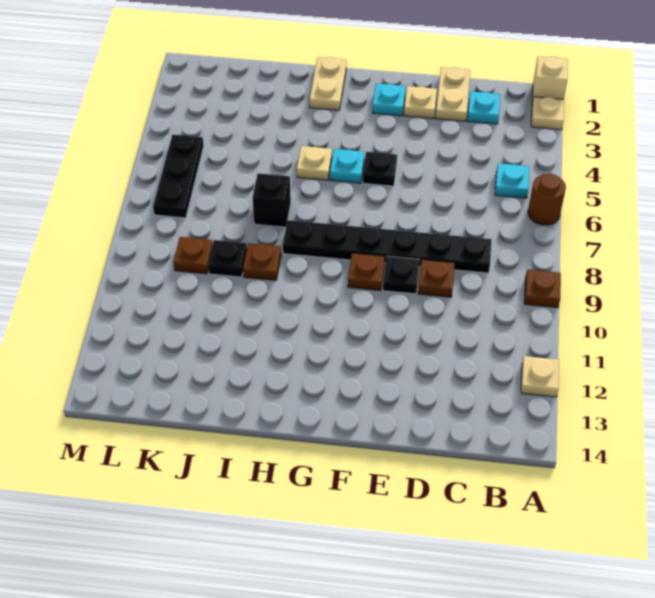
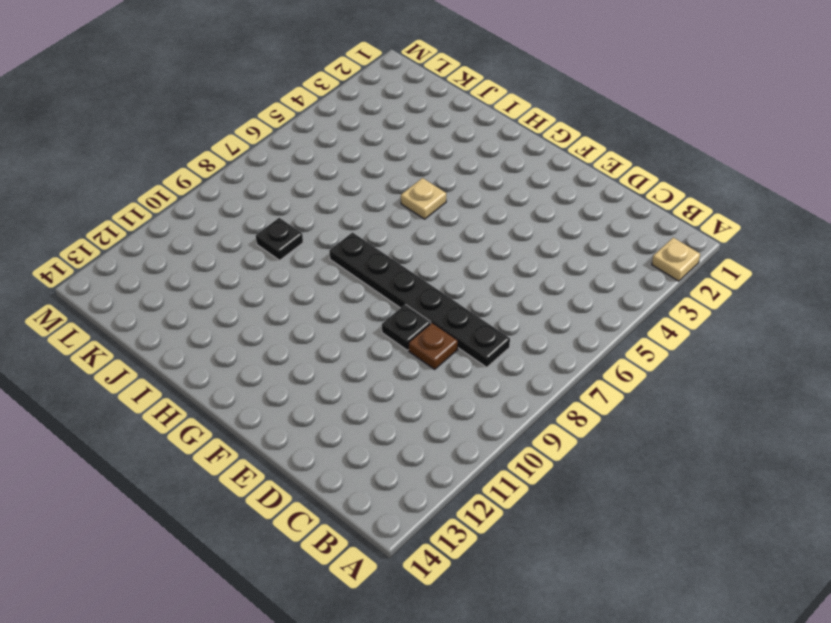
none -> tan 1x1 brick [532,56,568,103]
none -> brown 1x1 round brick [528,174,566,225]
none -> brown 1x1 plate [524,270,561,308]

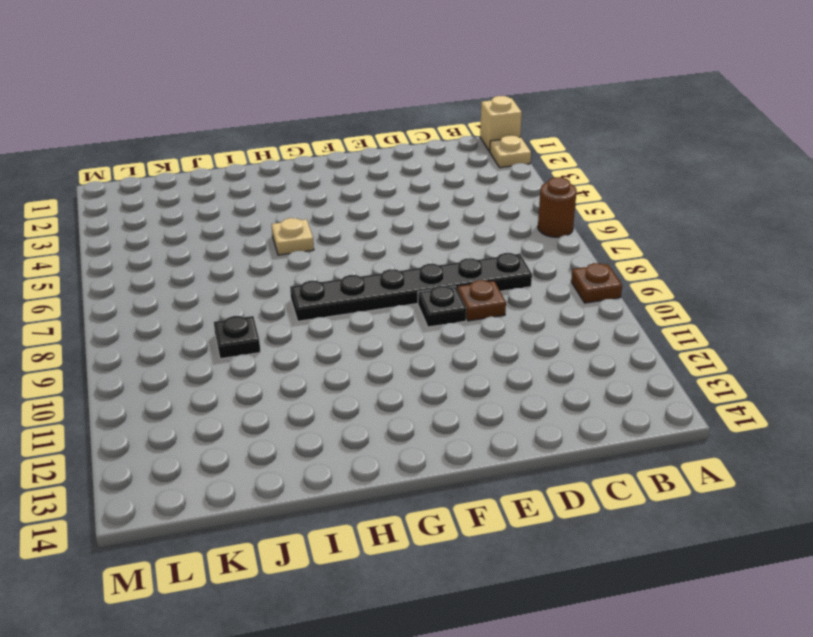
none -> tan 1x1 plate [521,356,559,397]
none -> cyan 1x1 plate [495,163,529,198]
none -> cyan 1x1 plate [467,91,500,124]

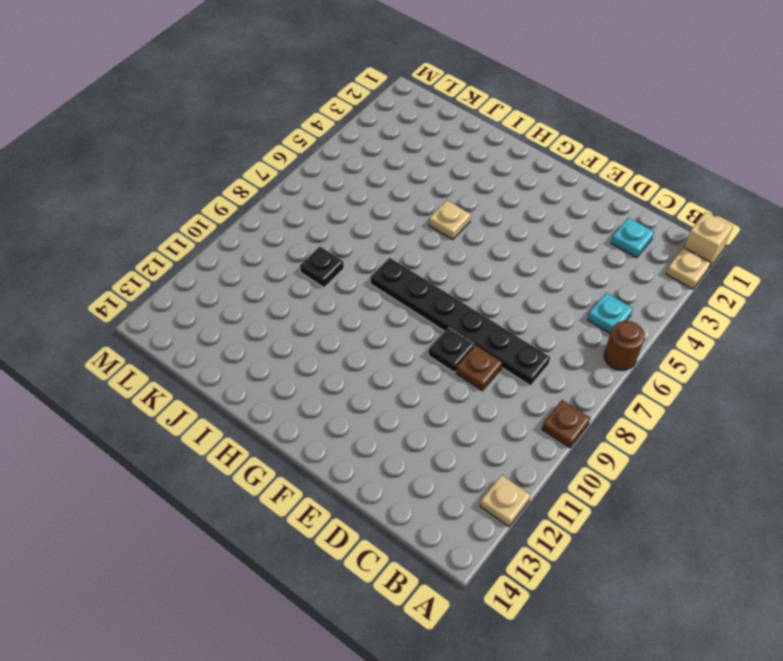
none -> tan 1x2 plate [436,67,470,121]
none -> tan 1x1 plate [404,86,437,119]
none -> cyan 1x1 plate [373,83,406,116]

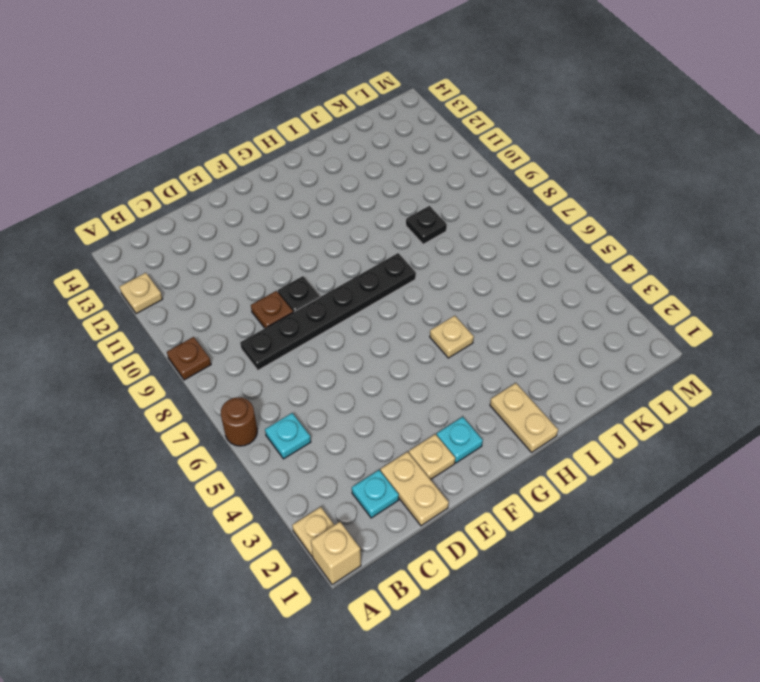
none -> black 1x1 plate [363,152,397,186]
none -> brown 1x1 plate [348,253,385,291]
none -> cyan 1x1 plate [330,149,364,183]

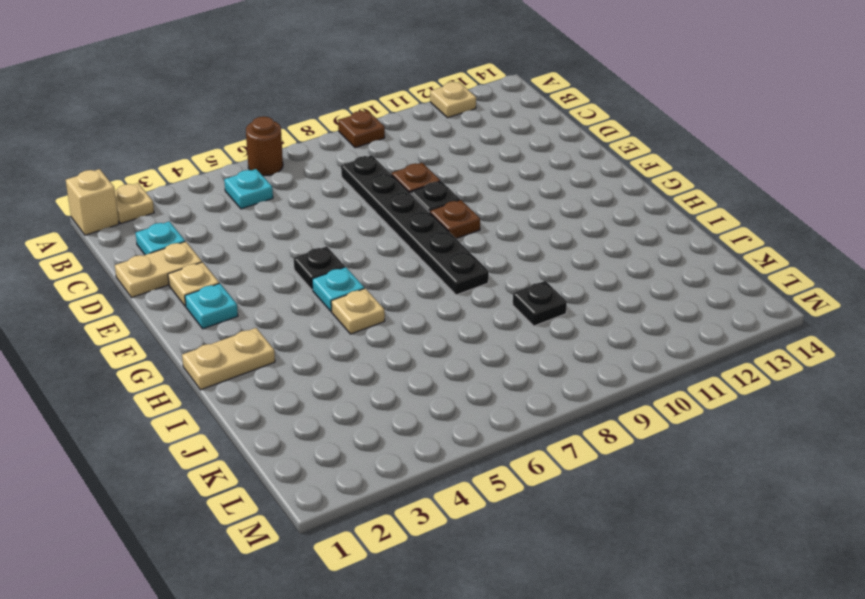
none -> black 1x1 brick [253,173,291,227]
none -> brown 1x1 plate [243,243,281,280]
none -> brown 1x1 plate [174,237,213,274]

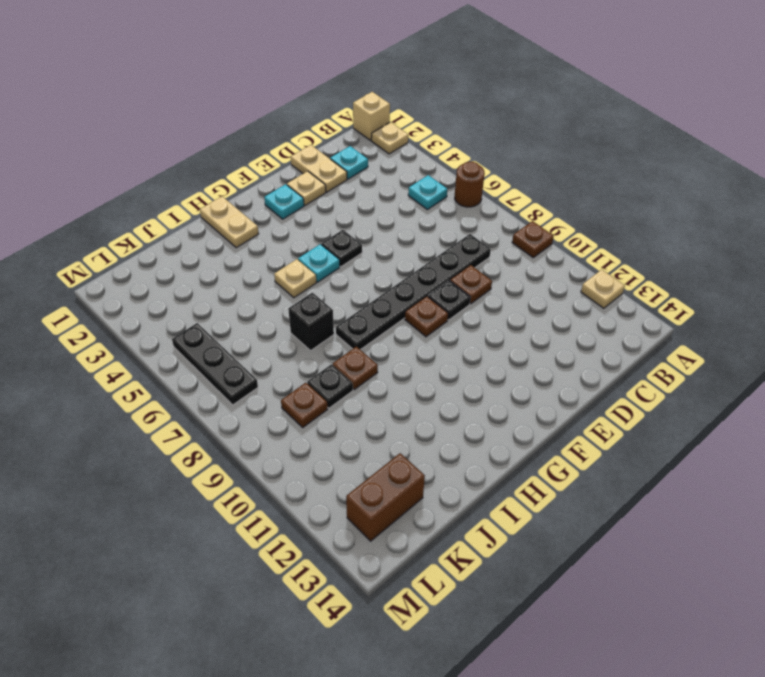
brown 1x2 brick [346,453,425,541] -> none

